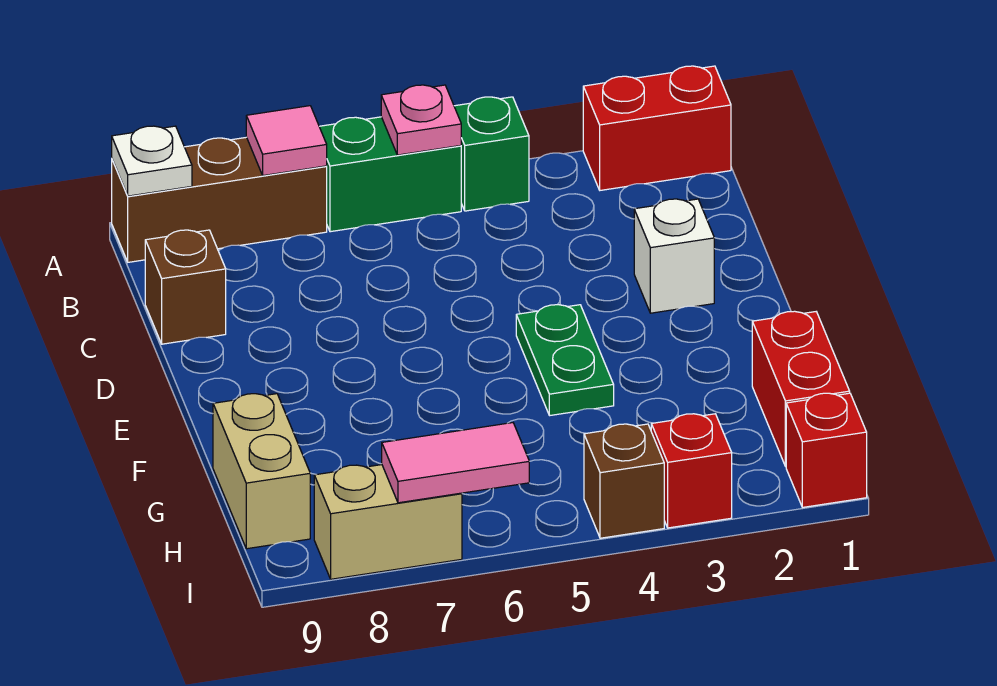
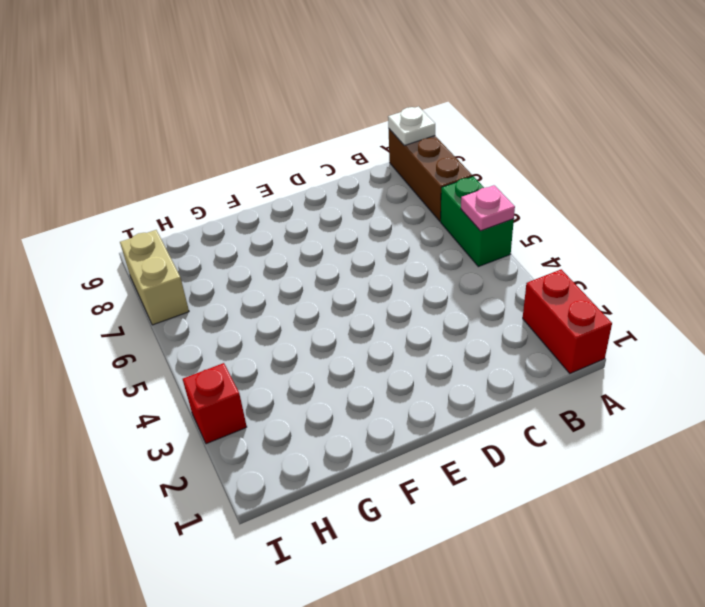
none -> green 1x1 brick [454,97,529,211]
none -> brown 1x1 brick [145,230,226,344]
none -> white 1x1 brick [634,199,714,313]

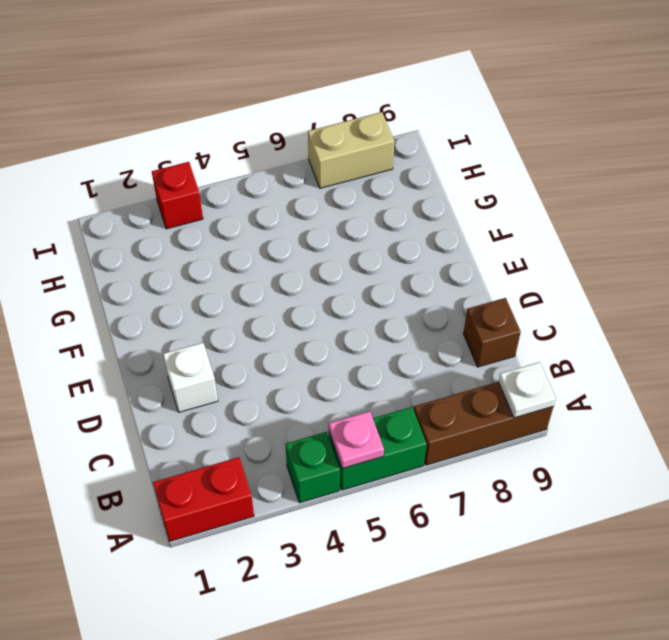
none -> green 1x2 plate [516,305,614,416]
none -> red 1x2 brick [752,311,850,466]
none -> tan 1x2 brick [213,394,310,549]

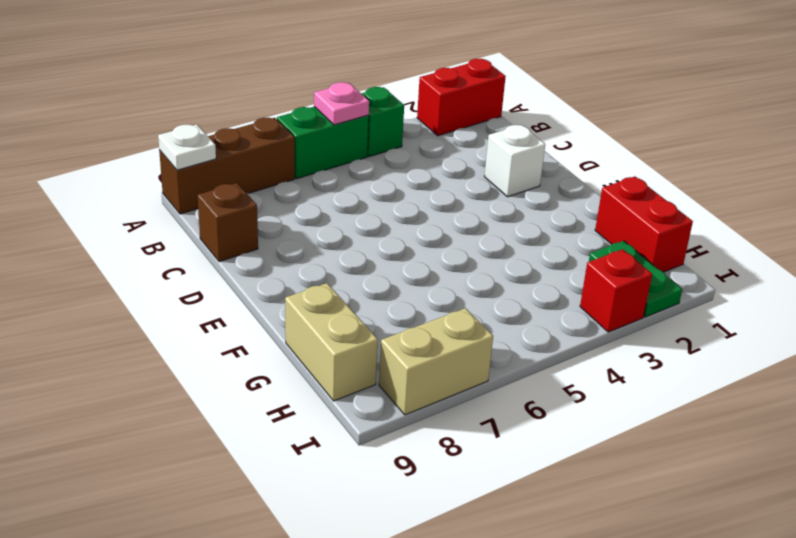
green 1x2 plate [589,241,682,317] -> green 1x2 plate moved to [516,305,614,416]
none -> red 1x1 brick [786,393,867,507]
none -> brown 1x1 brick [584,424,664,538]
none -> pink 1x1 tile [246,106,327,176]

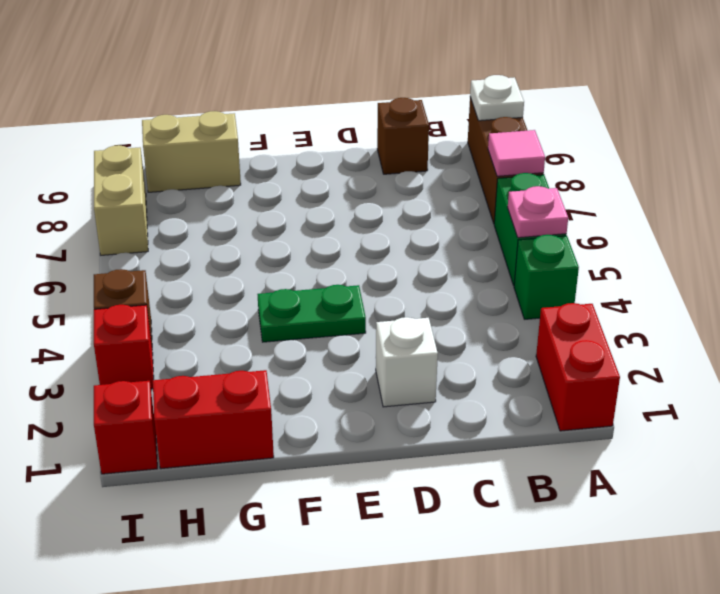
none -> pink 1x2 tile [382,423,529,503]

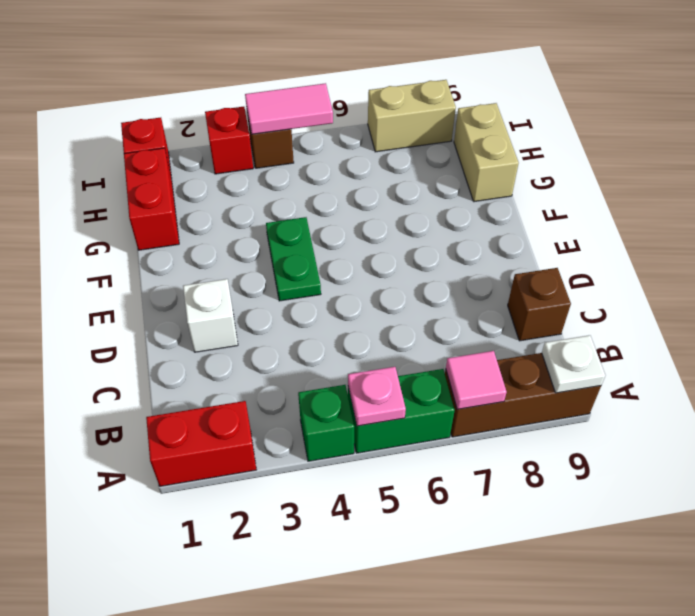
pink 1x2 tile [245,83,333,134] -> pink 1x2 tile moved to [382,423,529,503]

